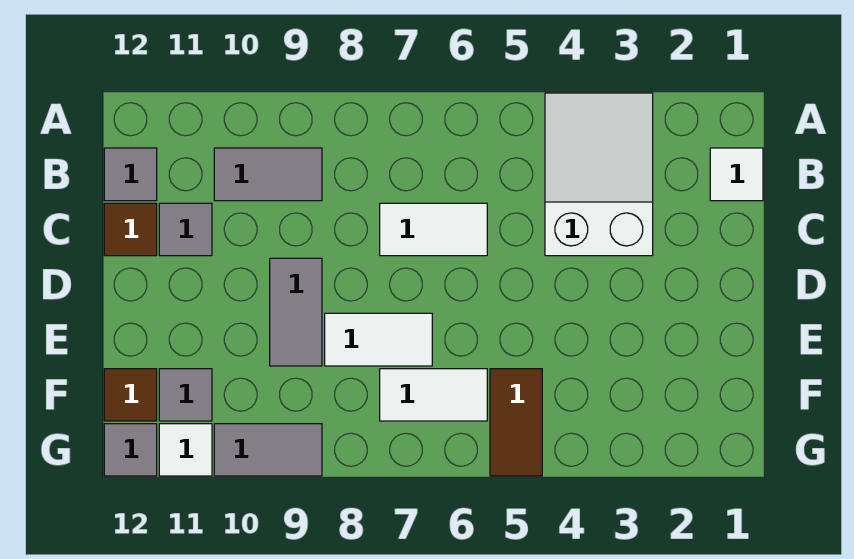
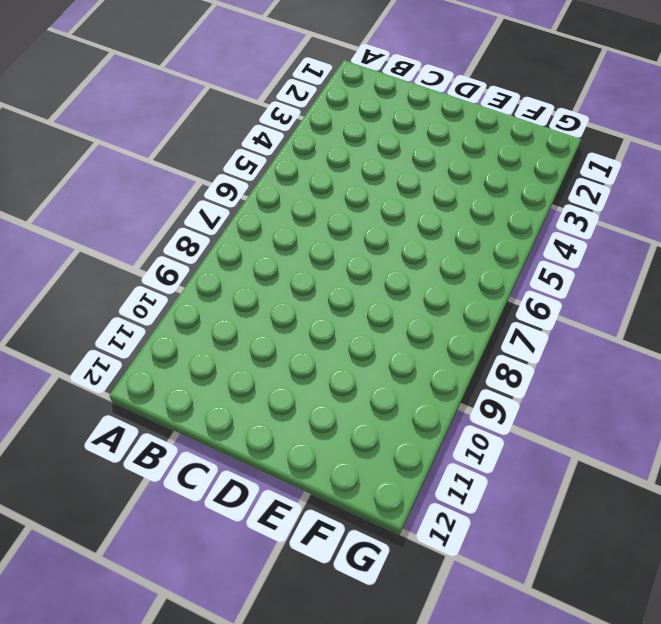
none -> white 2x3 slope [545,93,653,256]
none -> white 1x1 tile [710,148,763,201]
none -> grey 1x2 tile [214,148,322,201]

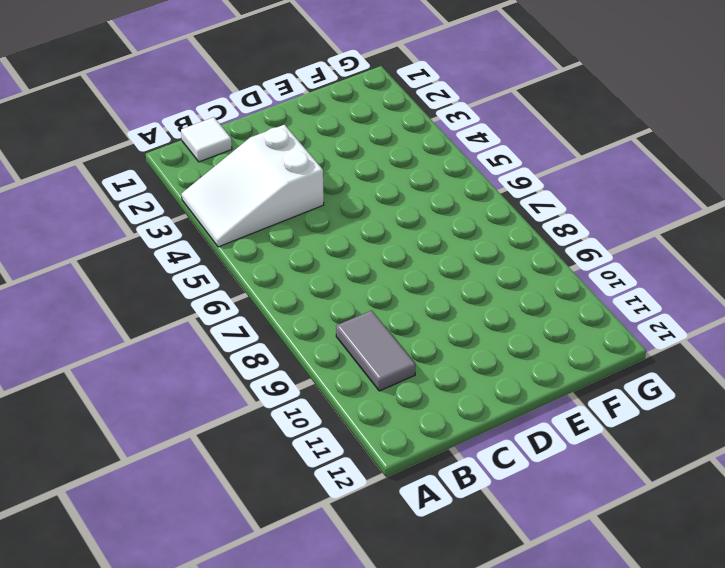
none -> grey 1x1 tile [104,148,157,201]
none -> white 1x2 tile [380,203,487,256]
none -> grey 1x1 tile [159,203,212,256]

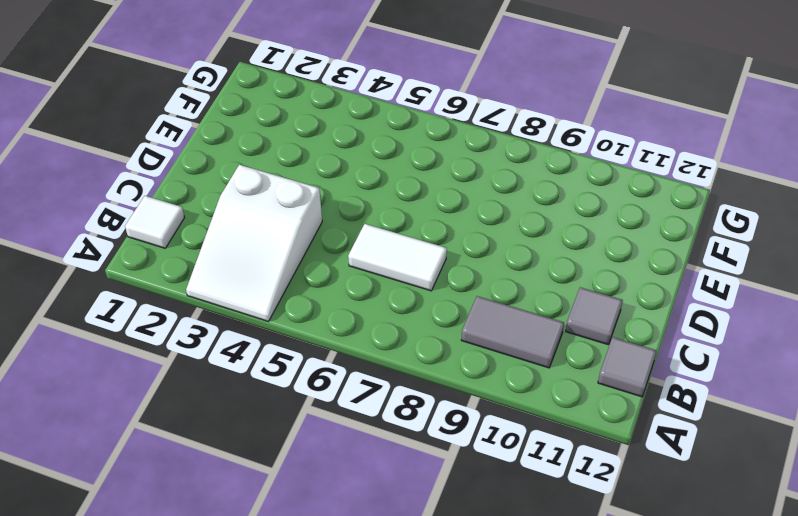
none -> brown 1x1 tile [104,203,157,256]
none -> grey 1x2 tile [270,258,322,366]
none -> white 1x2 tile [325,313,432,366]

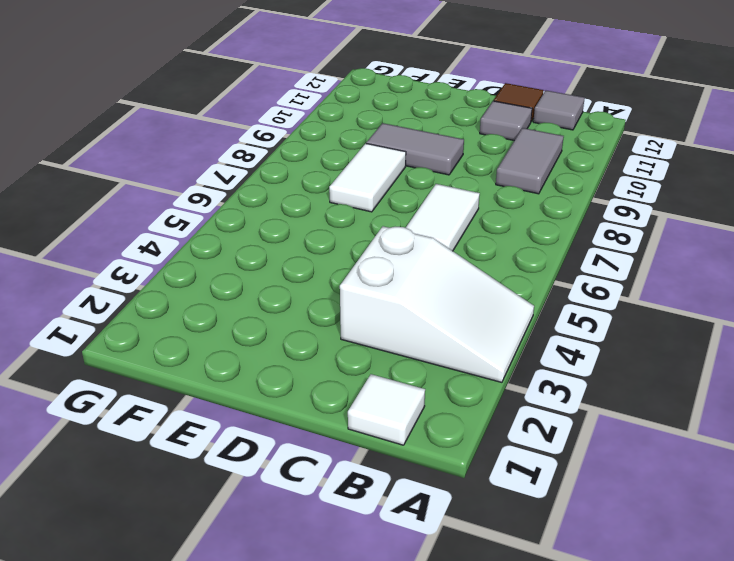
none -> brown 1x2 tile [490,369,542,476]
none -> white 1x2 tile [380,369,487,421]
none -> grey 1x1 tile [159,369,212,421]

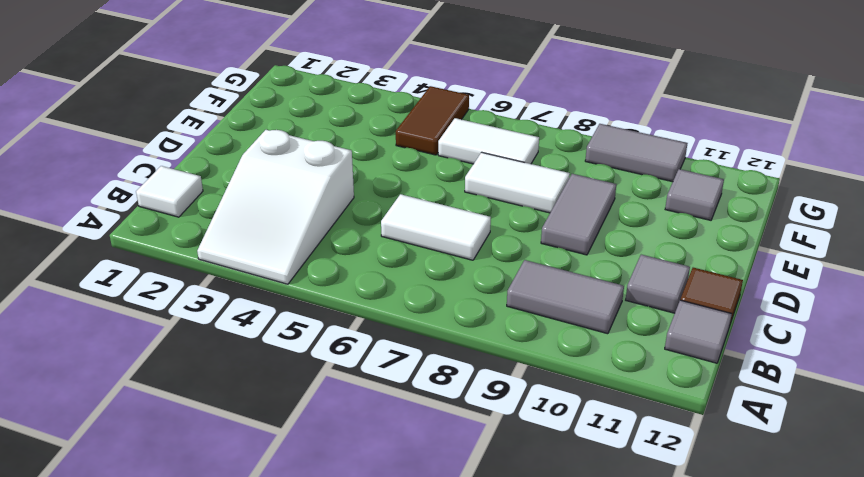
none -> brown 1x1 tile [104,369,157,421]
none -> white 1x1 tile [159,424,212,476]
none -> grey 1x1 tile [104,424,157,476]

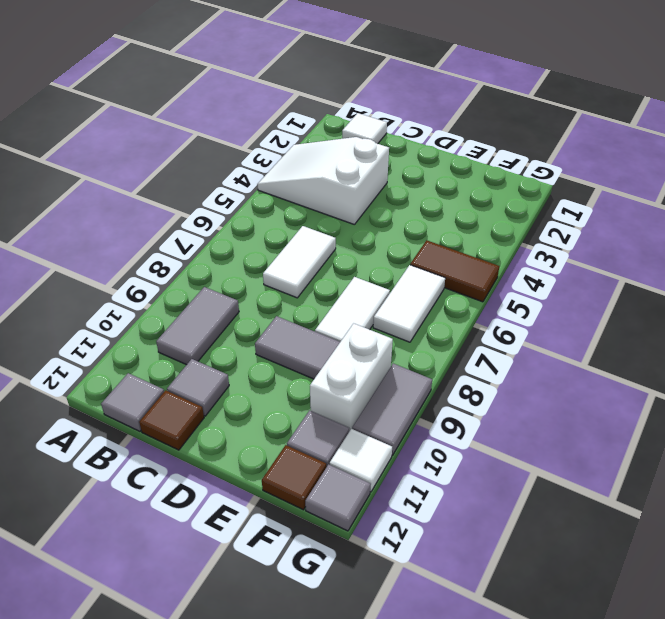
white 1x2 brick [310,323,393,431] -> none

